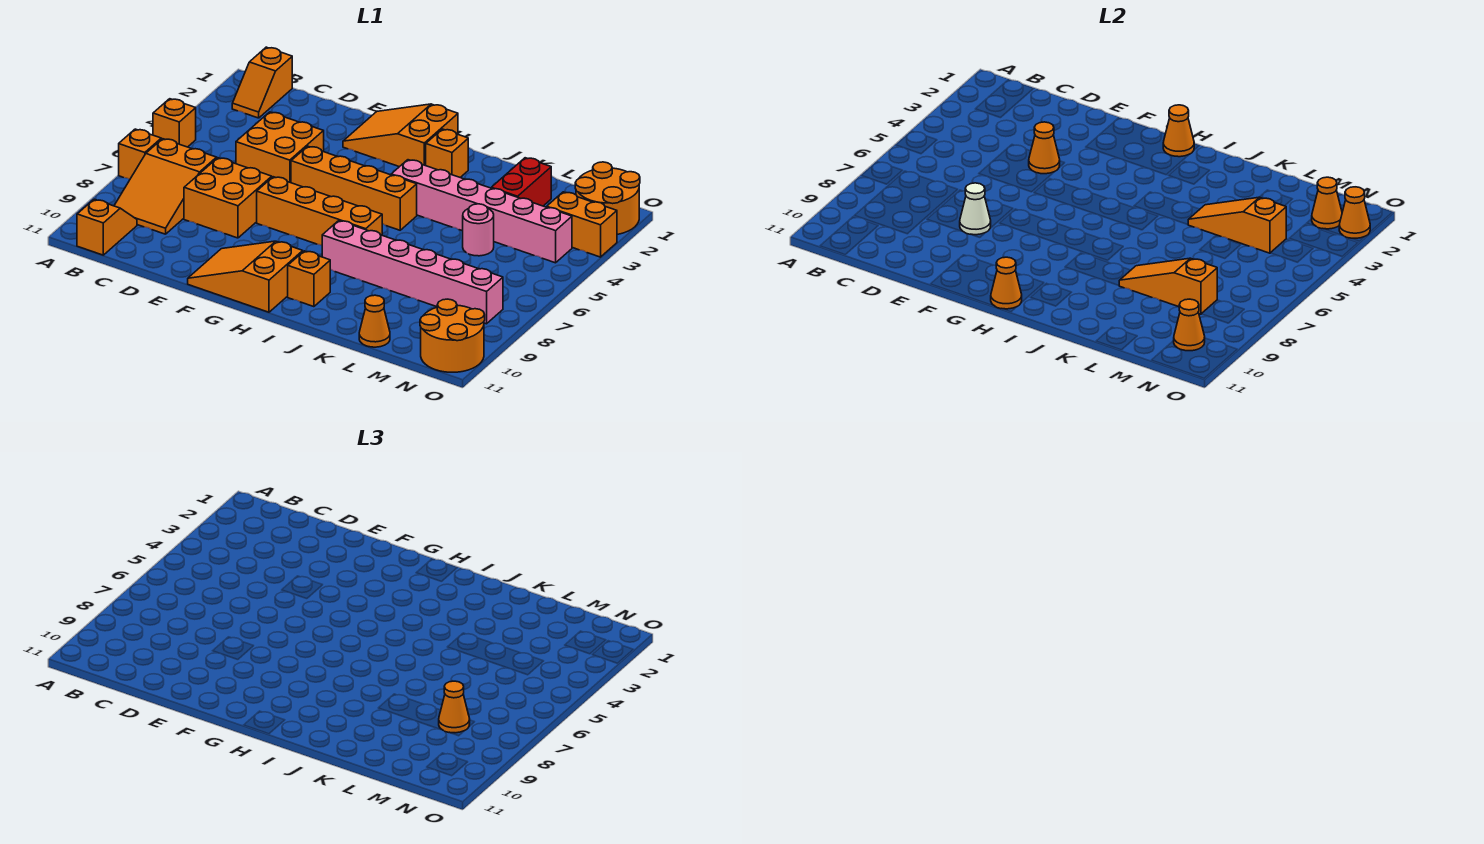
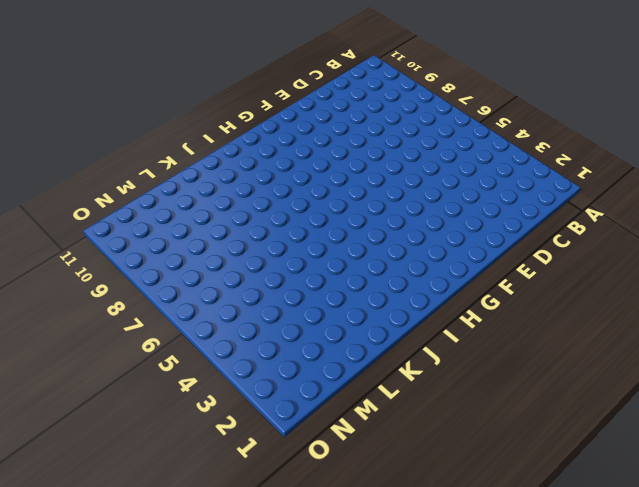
none -> orange 1x1 brick [153,99,196,147]
none -> orange 1x1 brick [119,129,161,179]
none -> orange 1x2 slope [232,47,292,118]
none -> orange 2x3 slope [114,139,217,234]

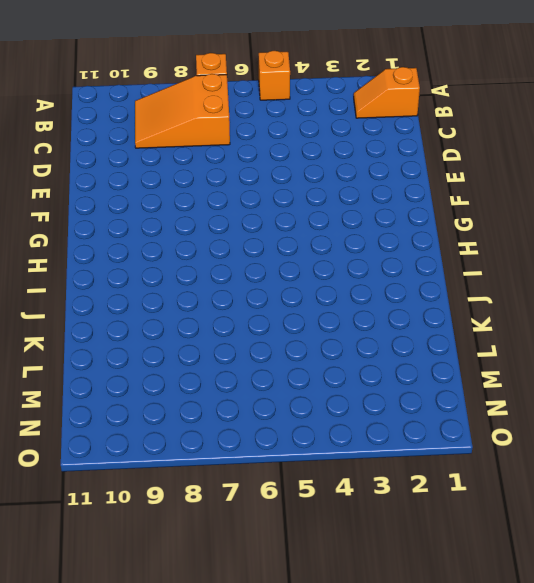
none -> orange 1x2 slope [77,199,137,255]
none -> orange 2x2 brick [236,112,324,183]
none -> orange 2x2 brick [184,158,272,238]
none -> orange 2x3 slope [343,104,458,167]

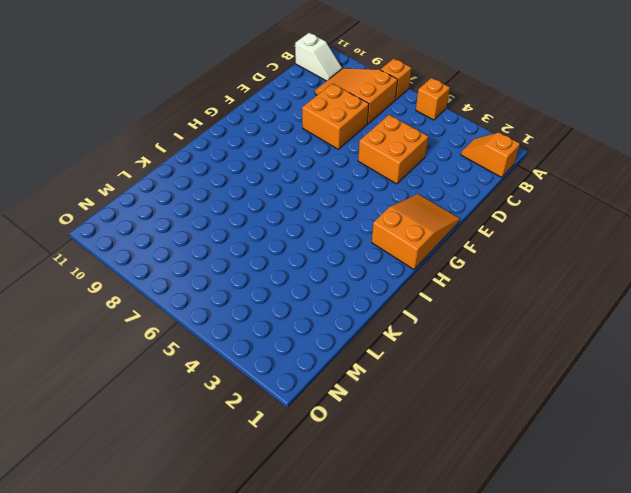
white 1x2 slope [295,33,342,81] -> orange 1x2 slope [77,199,137,255]
none -> orange 1x4 brick [291,146,417,230]
none -> orange 1x4 brick [257,177,382,245]
none -> orange 2x3 slope [188,241,303,312]
none -> orange 1x1 brick [426,129,468,177]

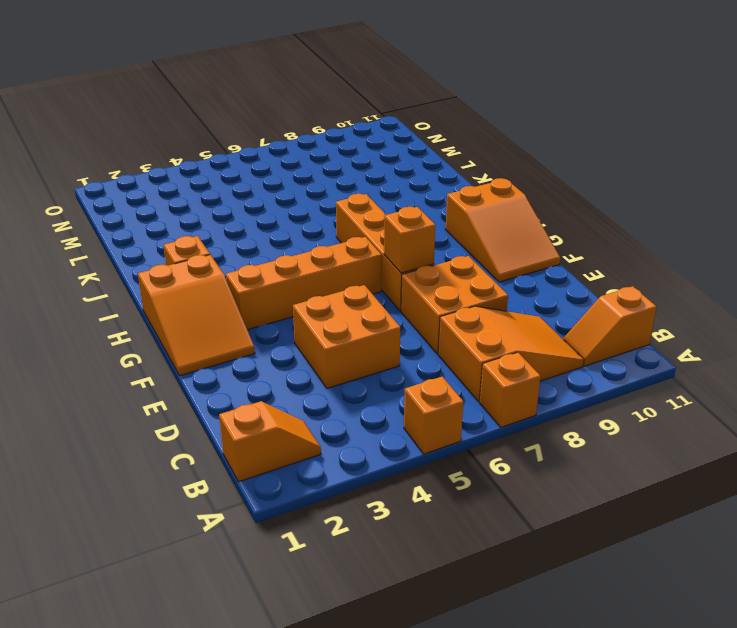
orange 1x1 brick [384,207,435,273] -> orange 1x1 brick moved to [288,251,330,307]
orange 1x4 brick [226,237,382,330] -> orange 1x4 brick turned to [291,146,417,230]
none -> pink 1x6 brick [391,160,572,263]
none -> pink 1x6 brick [322,221,503,324]
none -> red 1x2 brick [491,158,551,206]
none -> pink 1x1 round brick [463,204,494,256]

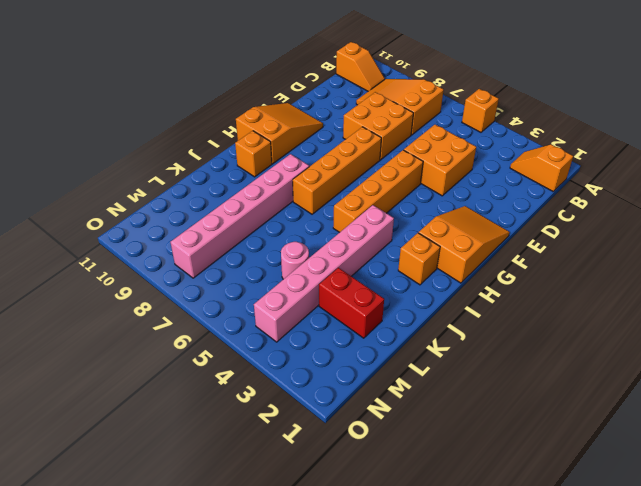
none -> orange 1x1 brick [119,129,161,179]
none -> orange 1x1 cone [359,295,390,347]
none -> orange 2x2 round brick [575,162,640,234]
none -> orange 1x2 brick [547,192,617,257]

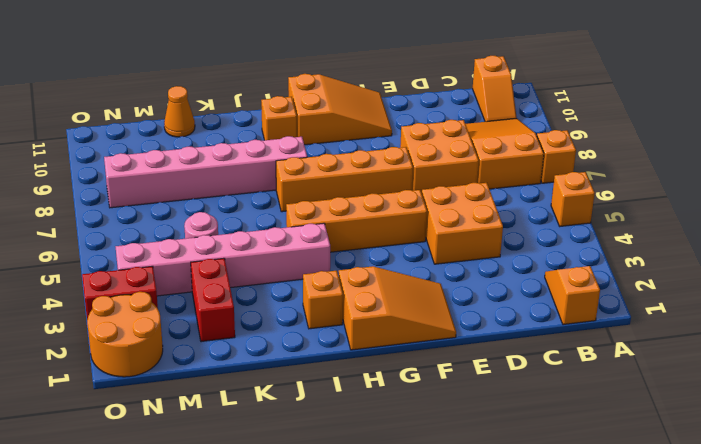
red 1x2 brick [82,266,158,320] -> orange 1x2 brick [547,192,617,257]
none -> orange 2x2 round brick [420,299,485,372]
none -> orange 1x1 cone [1029,122,1060,174]
none -> white 1x1 cone [960,183,991,235]
none -> orange 1x1 cone [1163,105,1194,157]

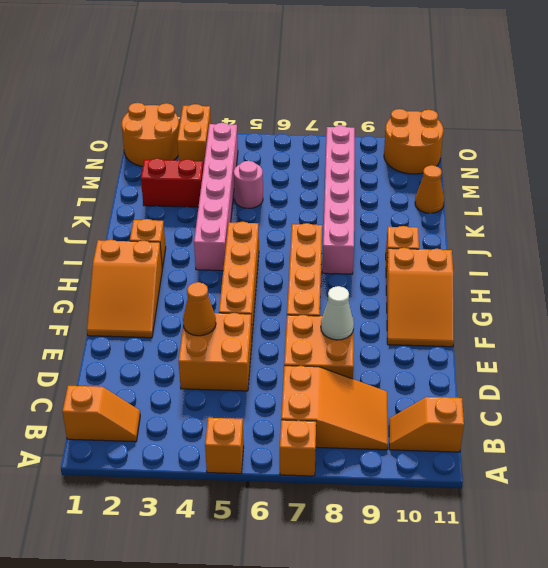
none -> orange 1x1 cone [1163,105,1194,157]
none -> orange 1x1 cone [991,257,1022,309]
none -> orange 1x3 slope [1188,197,1286,253]
none -> orange 1x3 slope [1119,258,1217,314]

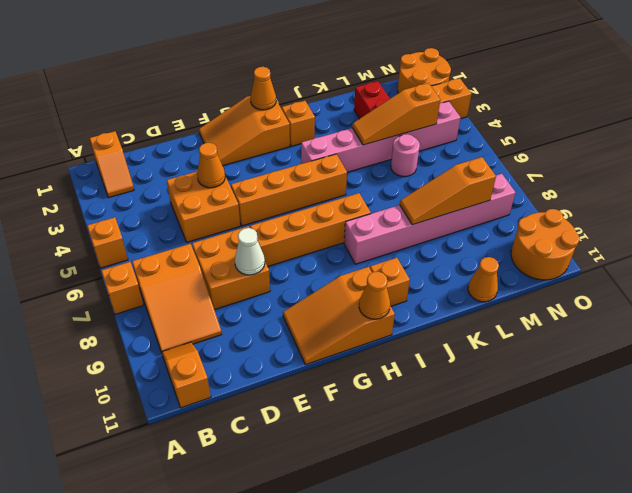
none -> orange 1x1 cone [1312,177,1342,229]
none -> orange 1x1 cone [1174,299,1205,351]
none -> orange 1x1 cone [1339,187,1370,239]
none -> orange 1x1 cone [439,681,470,733]

